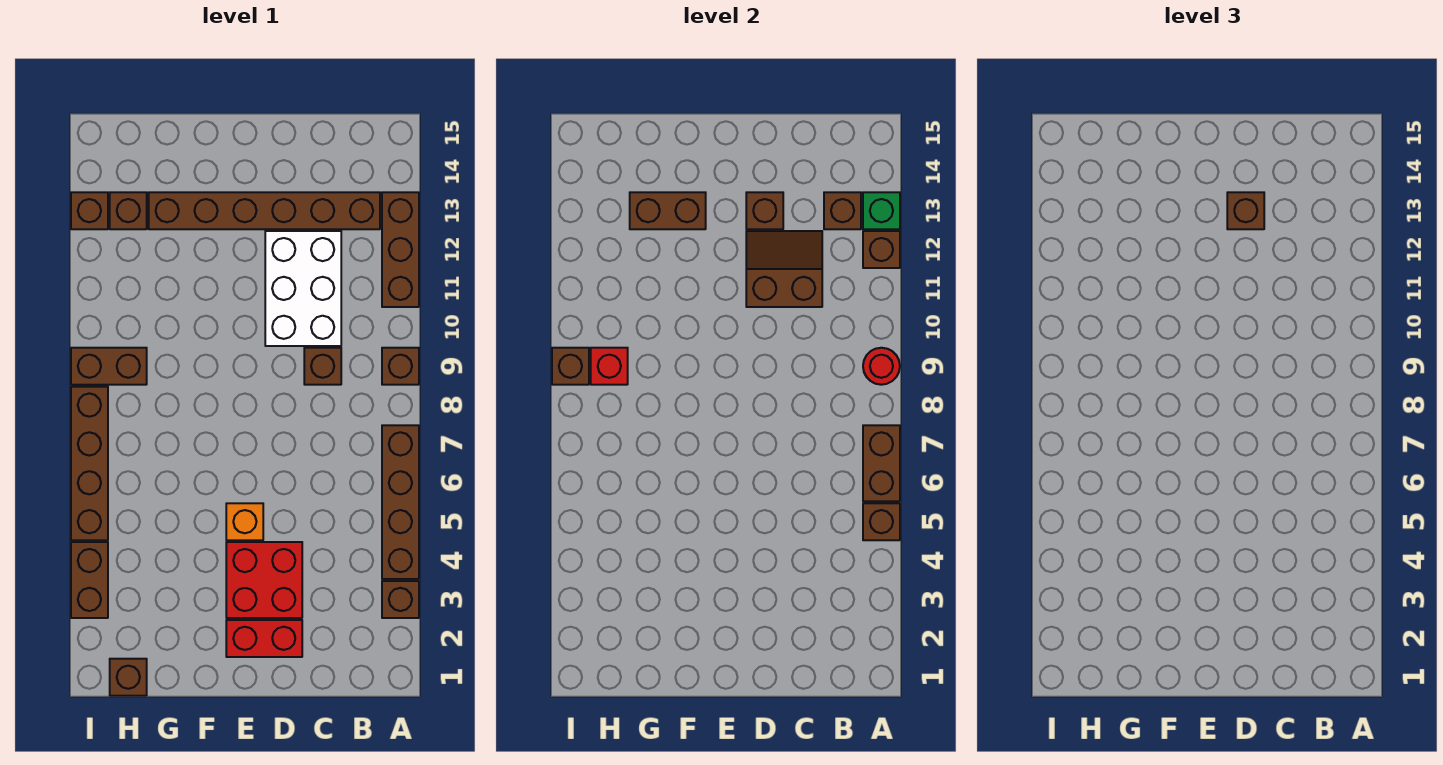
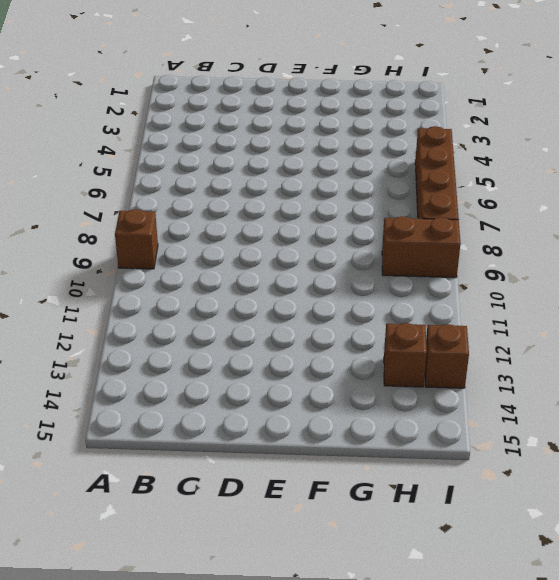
none -> brown 1x1 brick [382,581,419,618]
none -> brown 1x4 brick [382,425,419,579]
none -> brown 1x3 brick [382,192,419,307]

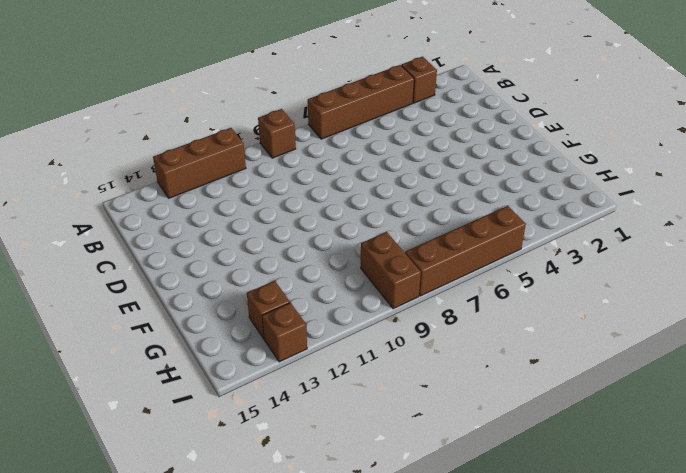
none -> brown 1x6 brick [149,192,380,229]
none -> brown 1x1 brick [304,348,341,385]
none -> white 2x3 brick [265,231,341,346]

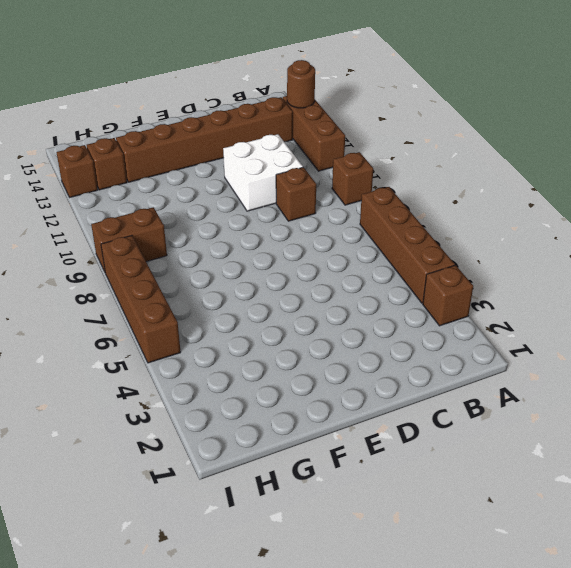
brown 1x1 round brick [287,60,315,108] -> green 1x1 brick [863,192,900,229]
white 2x2 brick [223,134,303,211] -> white 2x3 brick [265,231,341,346]
none -> red 1x2 brick [226,620,302,657]
none -> red 2x2 brick [226,542,302,618]
none -> orange 1x1 brick [226,503,263,540]

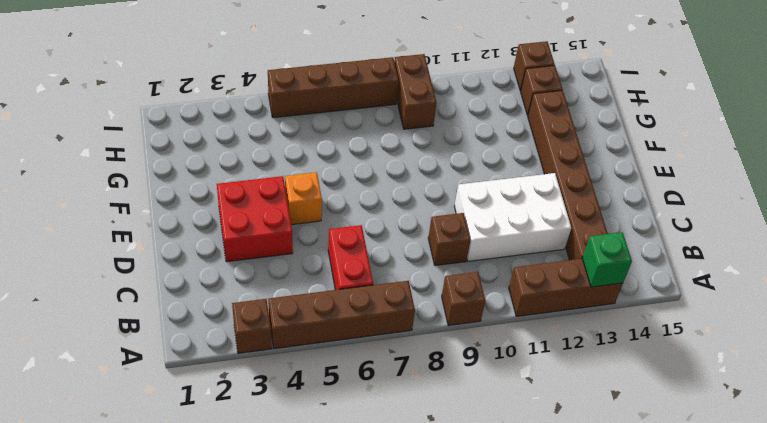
red 1x2 brick [328,225,373,290] -> red 1x2 brick moved to [226,620,302,657]
none -> brown 1x1 brick [110,659,147,696]
none -> brown 1x2 brick [71,542,108,618]
none -> brown 1x1 brick [863,503,900,540]

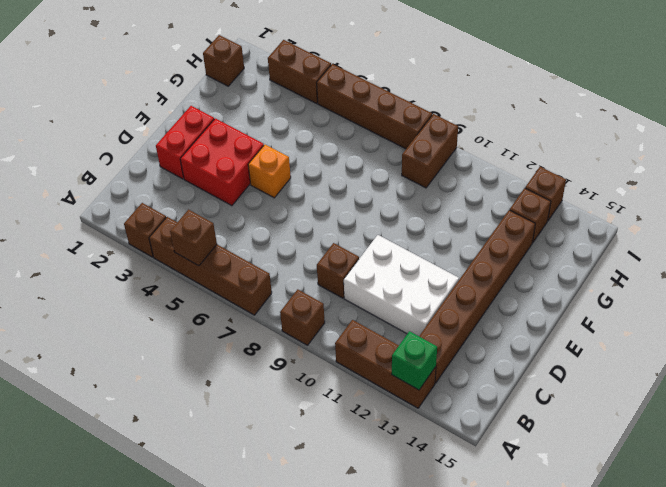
none -> brown 1x2 brick [863,425,900,501]
none -> red 1x1 round brick [863,348,900,385]
none -> brown 1x1 brick [863,231,900,268]

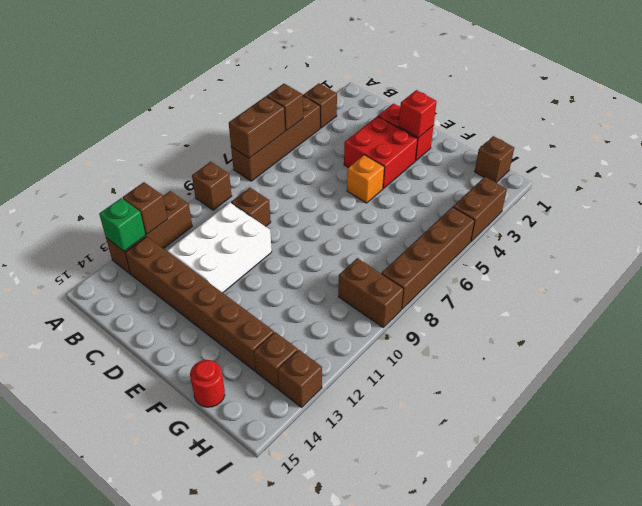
red 1x1 brick [399,90,437,138] -> red 1x1 brick moved to [591,348,628,385]
red 1x1 round brick [190,360,225,407] -> red 1x1 round brick moved to [863,348,900,385]
none -> brown 1x1 brick [824,192,861,229]
none -> brown 2x2 slope [746,231,822,307]
none -> brown 1x1 brick [746,192,783,229]

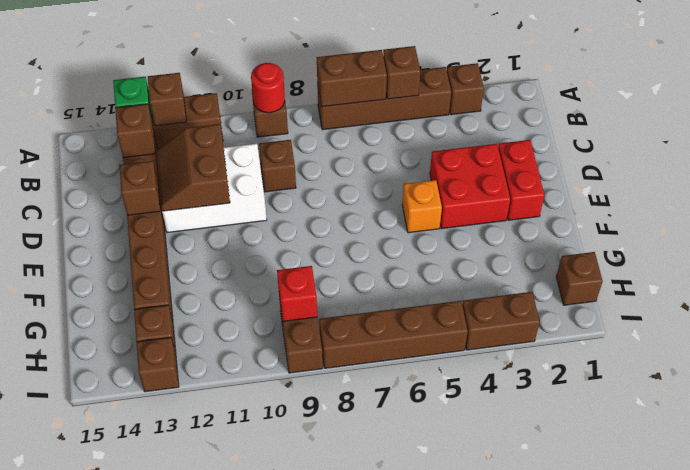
none -> brown 1x2 brick [630,192,706,229]
none -> brown 1x1 brick [552,348,589,385]
none -> brown 1x1 brick [1227,192,1264,229]

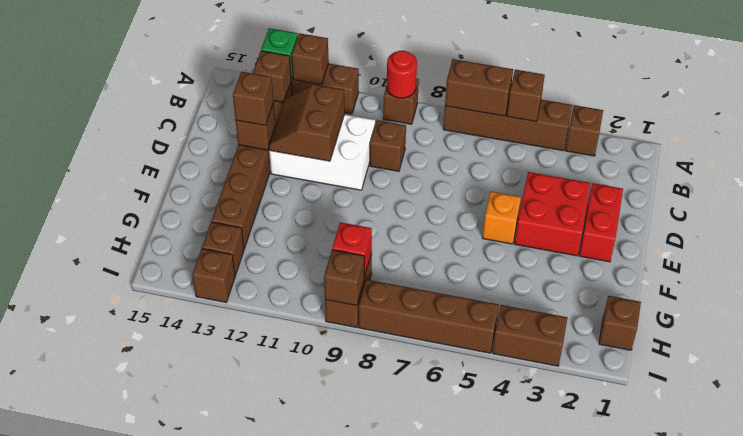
none -> brown 1x2 brick [630,192,706,229]

